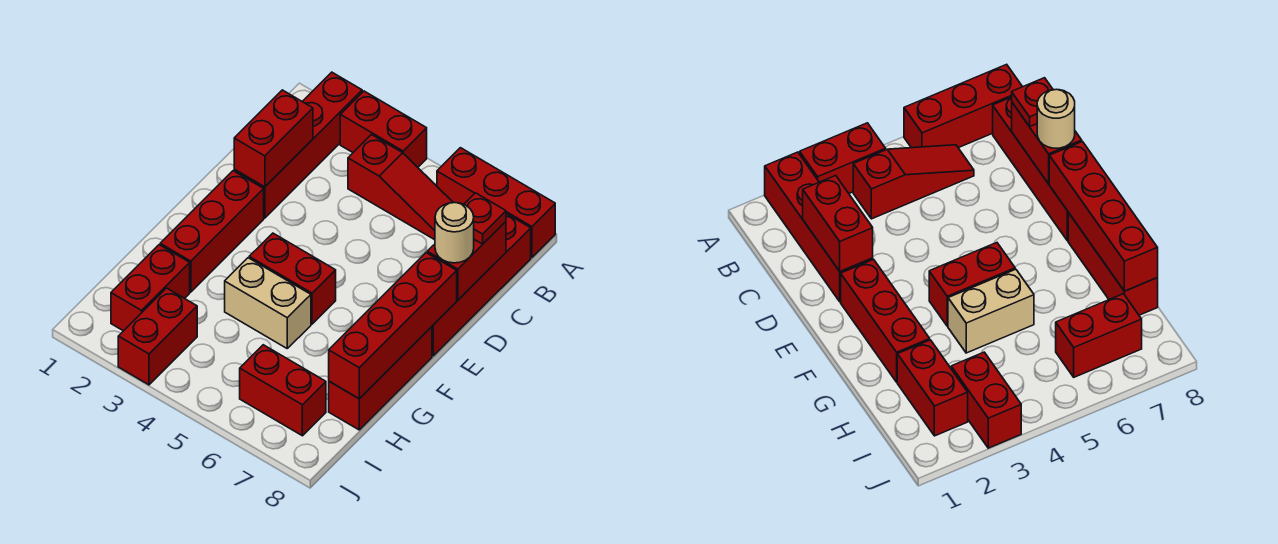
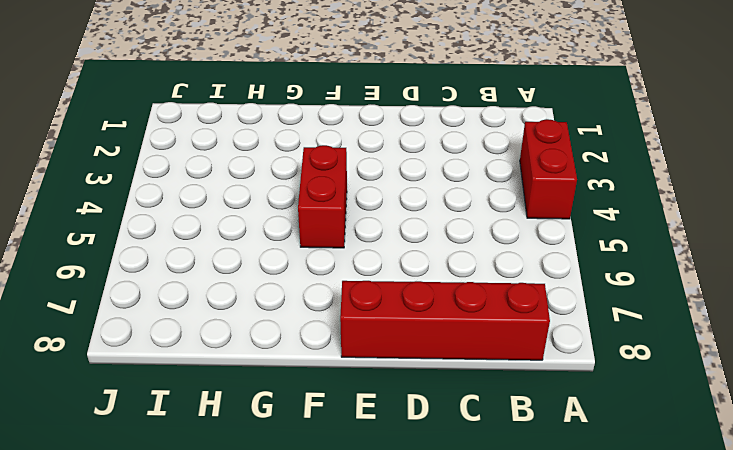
none -> red 1x4 brick [234,72,362,218]
none -> red 1x3 brick [437,148,555,257]
none -> red 1x3 slope [348,135,453,240]

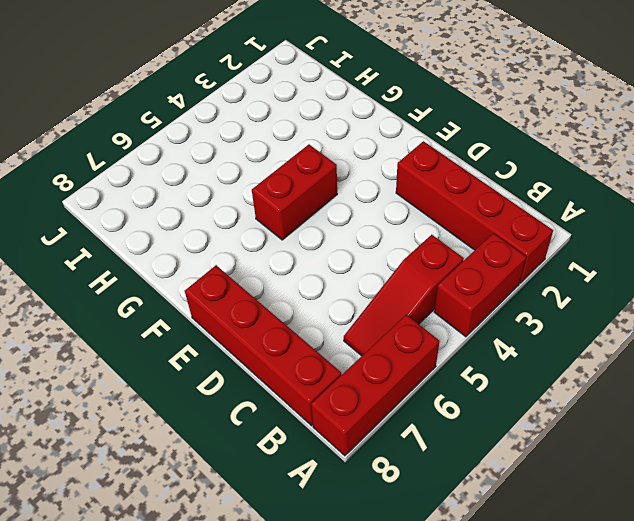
none -> red 1x3 brick [160,171,264,292]
none -> red 1x3 brick [329,327,432,430]
none -> tan 1x2 brick [225,258,311,348]

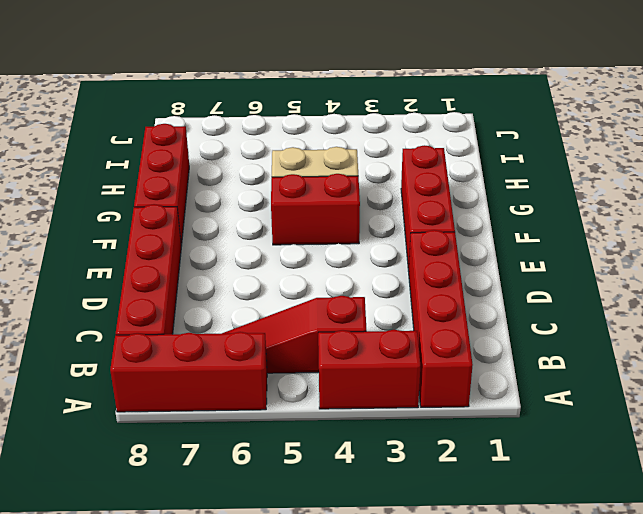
none -> red 1x2 brick [111,245,190,331]
none -> red 1x2 brick [118,288,197,385]
none -> red 1x2 brick [240,345,326,436]

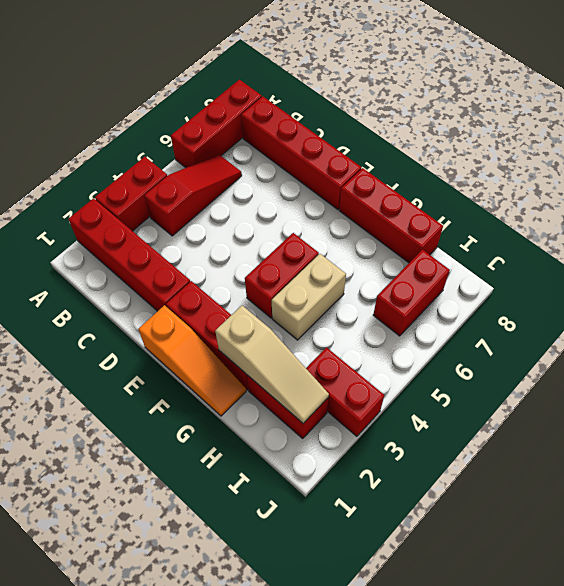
orange 1x3 slope [138,305,246,416] -> none
tan 1x3 slope [215,306,329,423] -> none
none -> red 1x2 brick [234,90,313,187]
none -> red 1x2 brick [427,222,506,300]
none -> red 1x4 brick [329,253,457,399]

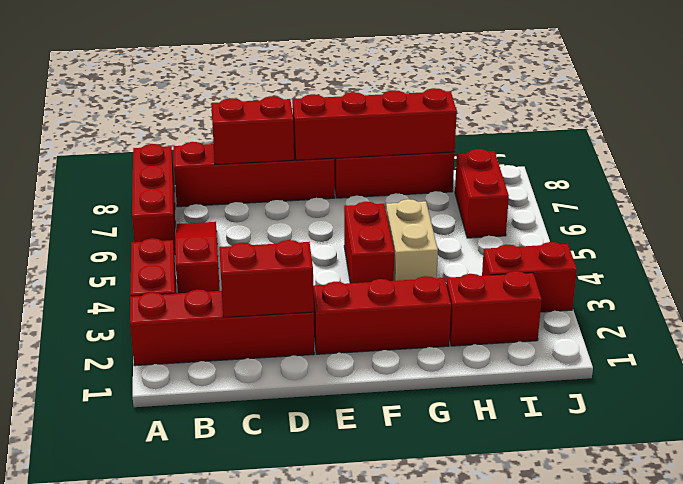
none -> red 1x1 plate [464,193,506,244]
none -> tan 1x1 round brick [435,203,474,263]

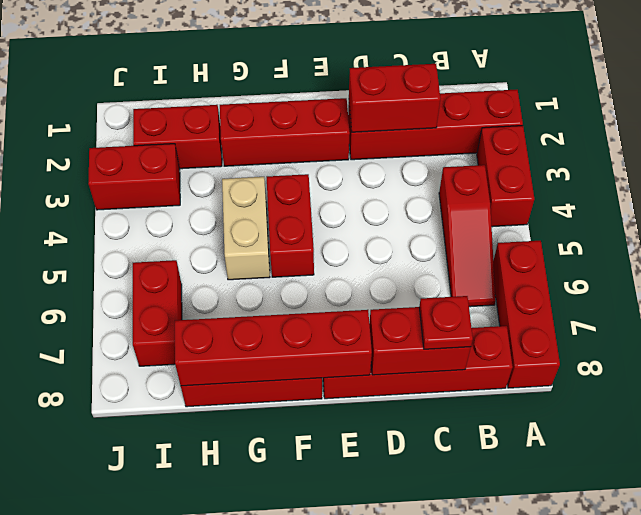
none -> tan 1x1 round brick [435,203,474,263]

